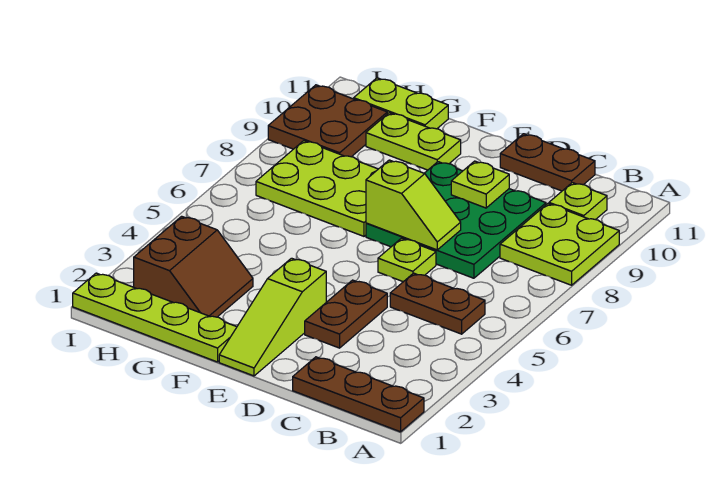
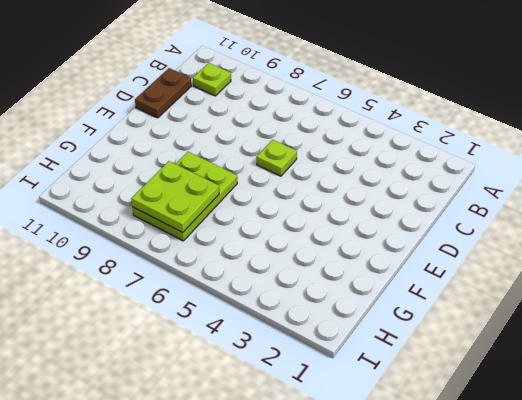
lime 2x2 plate [131,161,219,232] -> lime 2x2 plate moved to [500,204,619,285]
none -> brown 1x3 plate [293,357,424,432]
none -> brown 1x2 plate [390,273,485,334]
none -> green 3x3 plate [366,162,546,278]

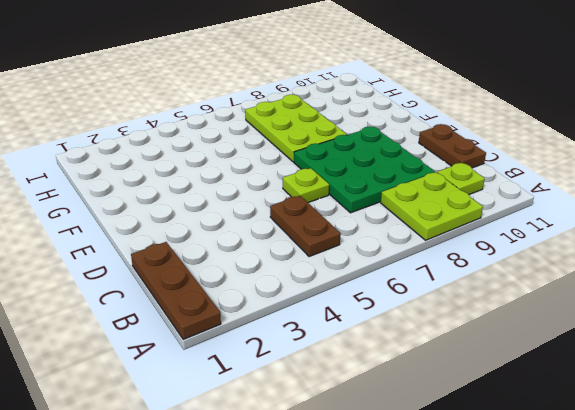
none -> brown 1x2 plate [305,280,387,348]
none -> lime 1x3 slope [219,258,326,376]
none -> lime 1x4 plate [73,273,237,362]

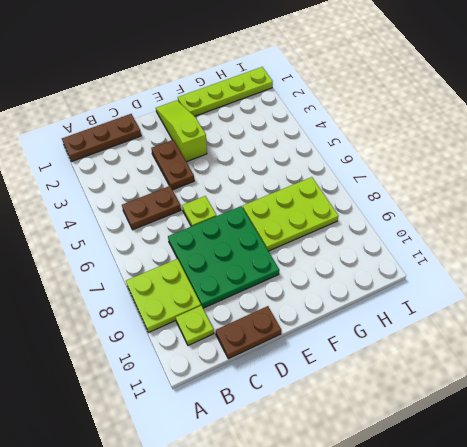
none -> lime 1x2 plate [366,113,461,170]
none -> brown 2x2 slope [134,216,253,317]
none -> lime 1x2 plate [354,78,448,129]

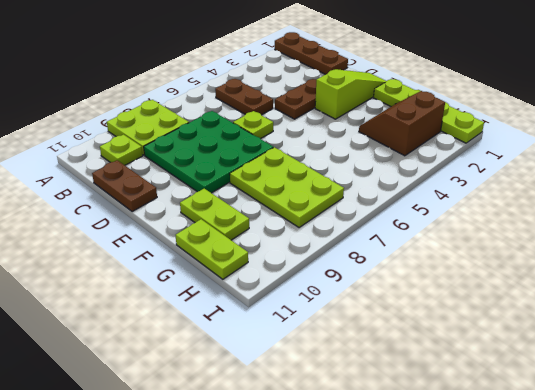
none -> brown 2x2 plate [268,85,387,157]
none -> lime 1x2 slope [366,160,461,250]
none -> lime 1x1 plate [451,161,509,208]

